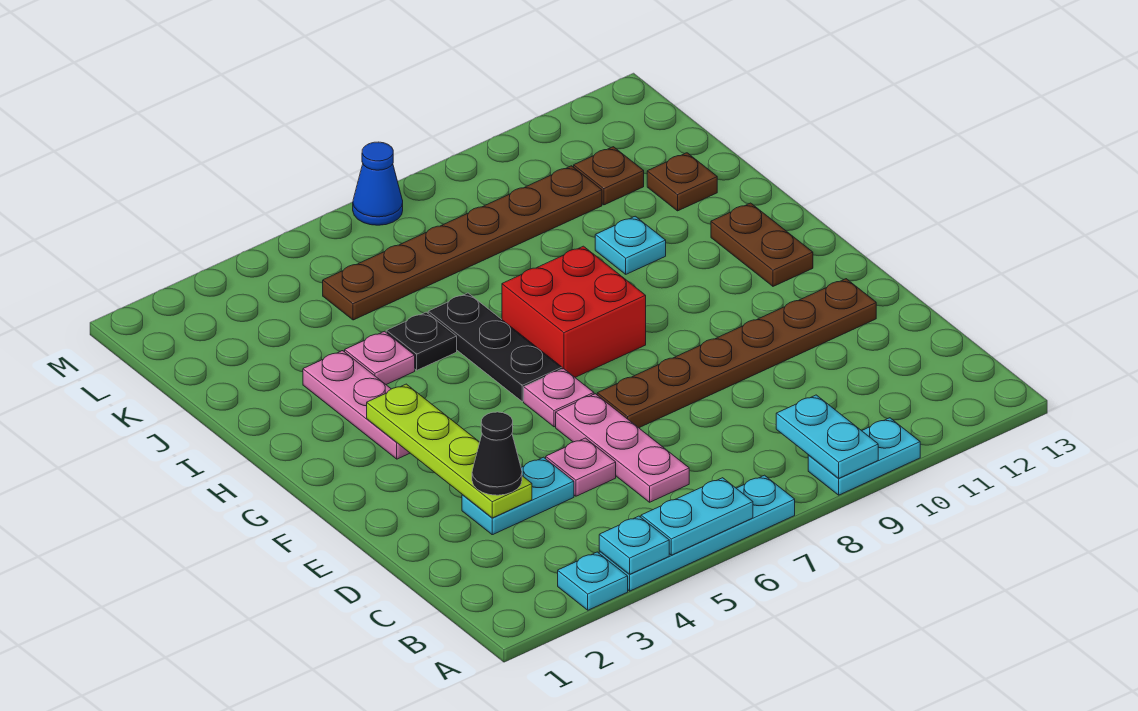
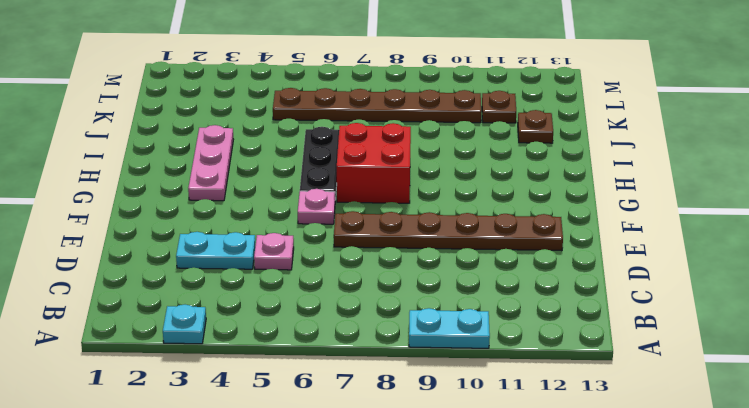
none -> cyan 1x4 plate [599,475,795,591]
none -> pink 1x3 plate [556,394,689,502]
none -> brown 1x2 plate [711,203,813,286]

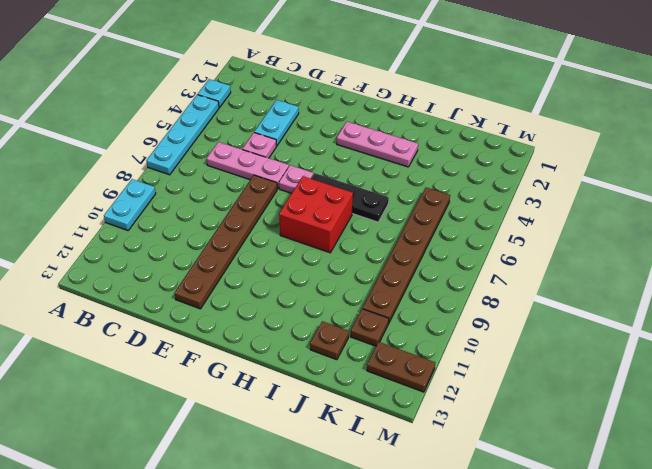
brown 1x2 plate [367,342,435,392] -> brown 1x2 plate moved to [711,203,813,286]
none -> pink 1x1 plate [345,331,415,384]
none -> black 1x1 plate [386,312,457,370]
none -> cyan 1x1 plate [595,216,666,274]

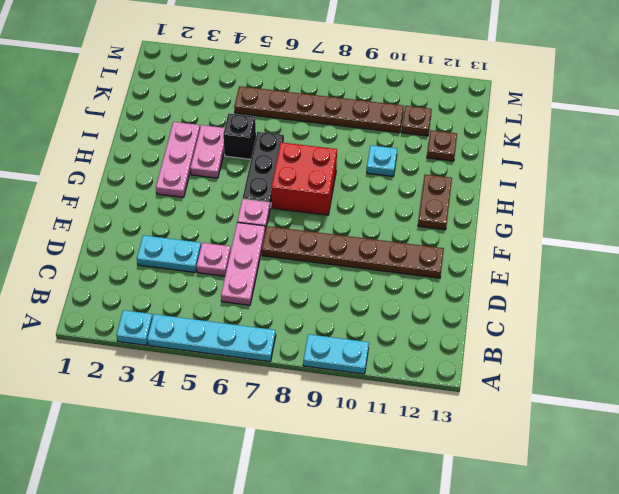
pink 1x2 plate [190,125,225,178] -> pink 1x1 plate [345,331,415,384]
black 1x1 brick [223,114,256,159] -> black 1x1 plate [386,312,457,370]
none -> blue 1x1 cone [353,142,403,225]
none -> cyan 1x1 plate [599,516,669,574]
none -> cyan 1x2 plate [641,478,753,555]

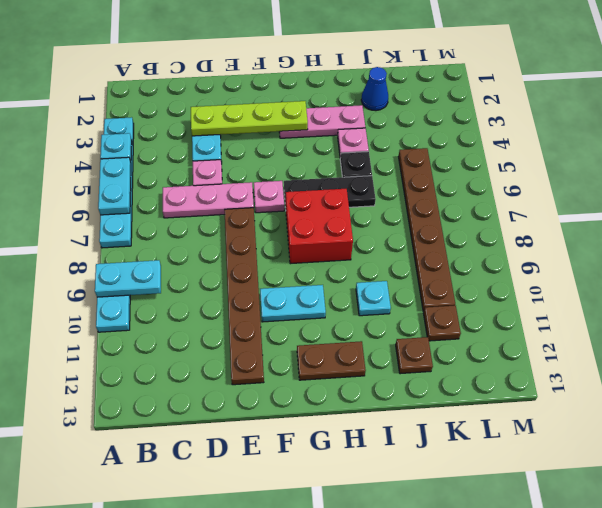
cyan 1x2 plate [260,285,326,322] -> none
blue 1x1 cone [361,67,388,111] -> blue 1x1 cone moved to [353,142,403,225]
none -> black 1x1 cone [472,412,522,495]

